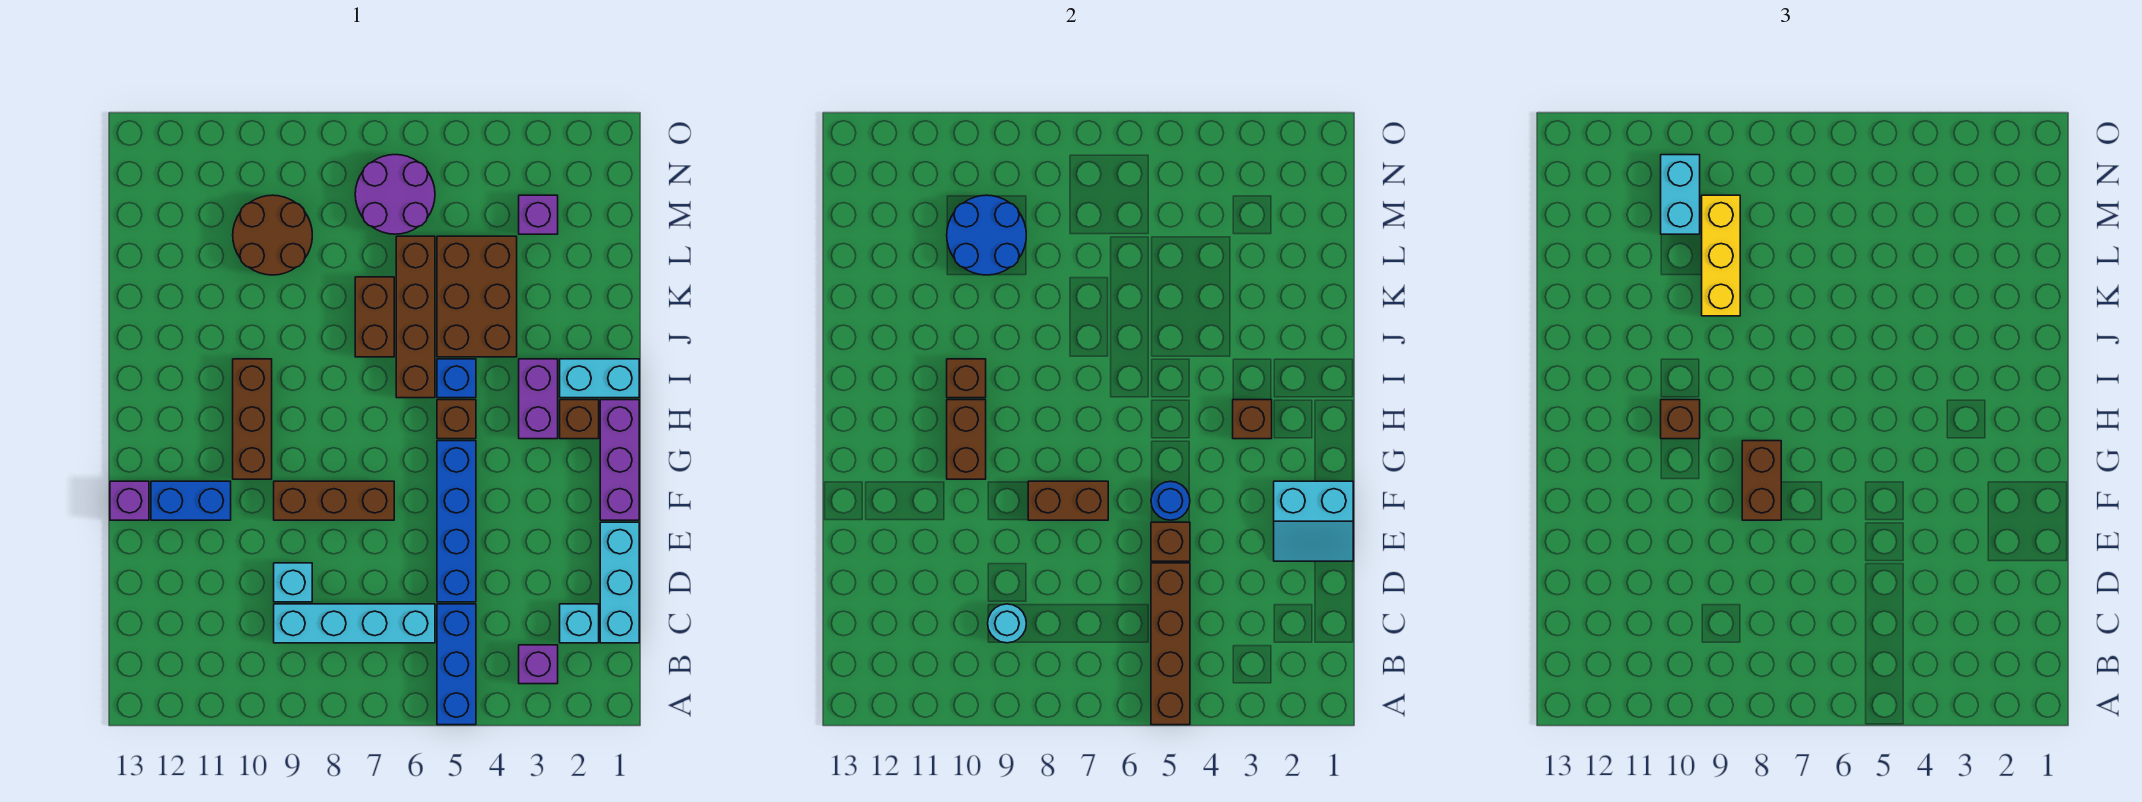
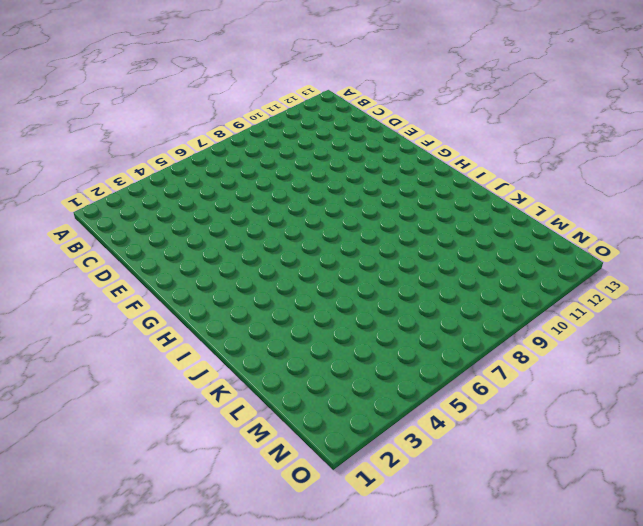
none -> blue 1x3 brick [437,604,476,725]
none -> purple 1x1 brick [519,645,558,684]
none -> cyan 1x3 brick [600,522,639,643]
none -> cyan 1x1 brick [560,604,599,643]

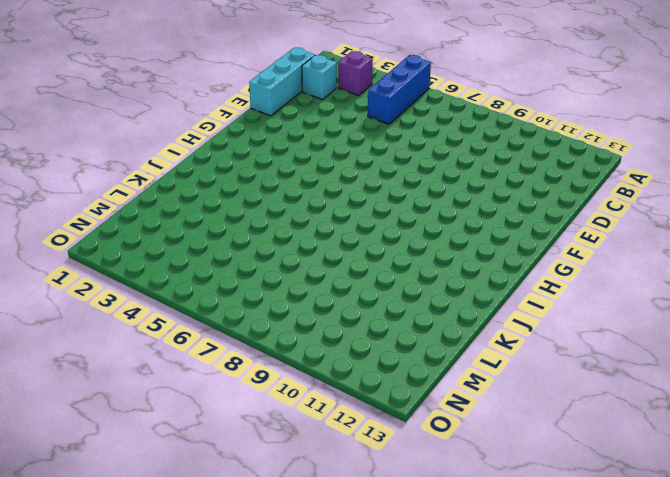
none -> cyan 1x4 brick [274,604,435,643]
none -> blue 1x4 brick [437,441,476,602]
none -> cyan 1x1 brick [274,563,312,602]
none -> purple 1x3 brick [600,400,639,520]

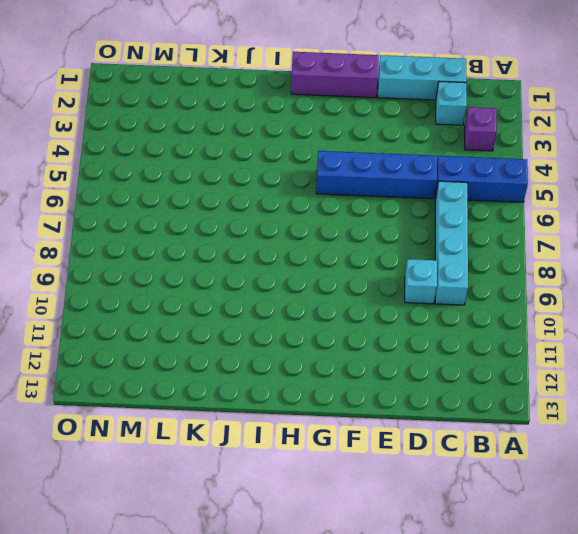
none -> brown 1x3 brick [274,481,394,520]
none -> blue 1x2 brick [151,481,231,520]
none -> purple 1x1 brick [110,481,149,520]
none -> brown 1x3 brick [233,359,272,479]

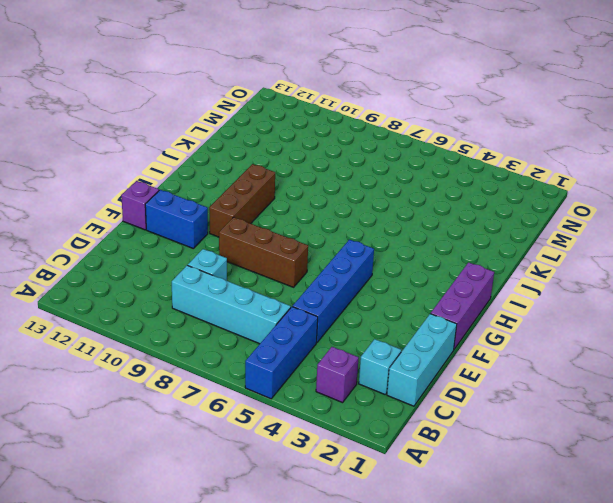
none -> brown 1x1 brick [560,400,599,439]
none -> purple 1x2 brick [519,359,558,439]
none -> brown 1x1 brick [437,400,476,439]
none -> cyan 1x2 brick [560,359,639,398]

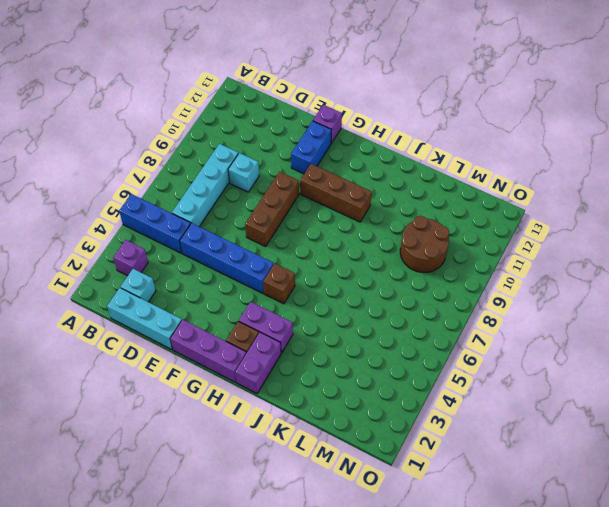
purple 1x2 brick [235,332,281,393] -> cyan 1x2 brick [560,359,639,398]
none -> blue 1x1 brick [437,359,476,398]
none -> brown 1x4 brick [396,236,435,398]
none -> brown 2x3 brick [437,236,517,357]
none -> brown 1x2 brick [355,277,394,357]

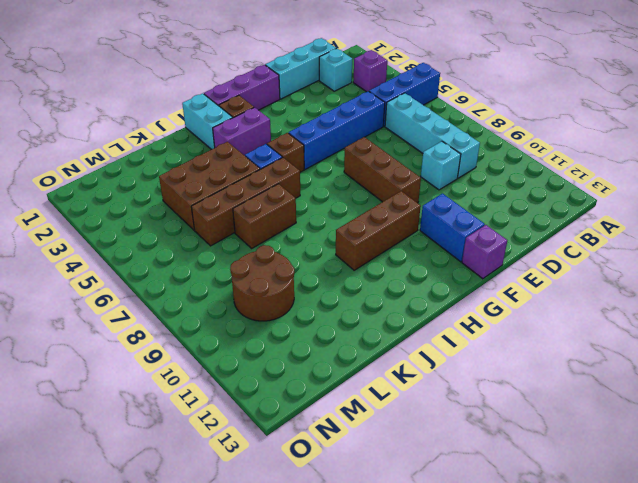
none -> purple 1x1 brick [519,195,558,234]
none -> purple 2x2 round brick [355,155,435,234]
none -> brown 1x4 brick [1151,563,1190,725]
none -> cyan 1x1 round brick [988,604,1026,643]

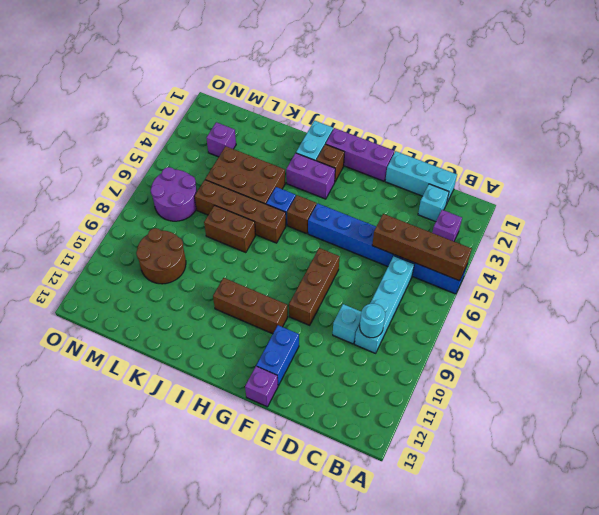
none -> cyan 2x2 slope [1274,481,1353,561]
none -> brown 1x1 brick [1151,522,1190,561]
none -> blue 1x1 round brick [1151,481,1190,520]
none -> brown 1x2 brick [1028,481,1108,520]

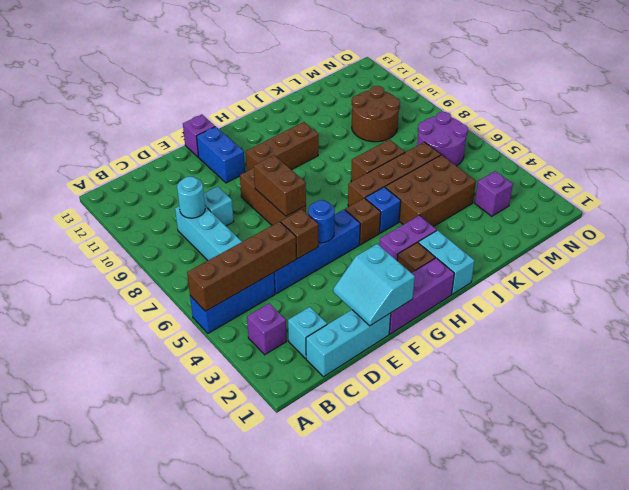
none -> brown 1x2 brick [947,400,986,479]
none -> brown 1x1 brick [1233,400,1272,439]
none -> brown 1x1 brick [947,359,986,398]
none -> blue 2x2 round brick [947,195,1026,275]

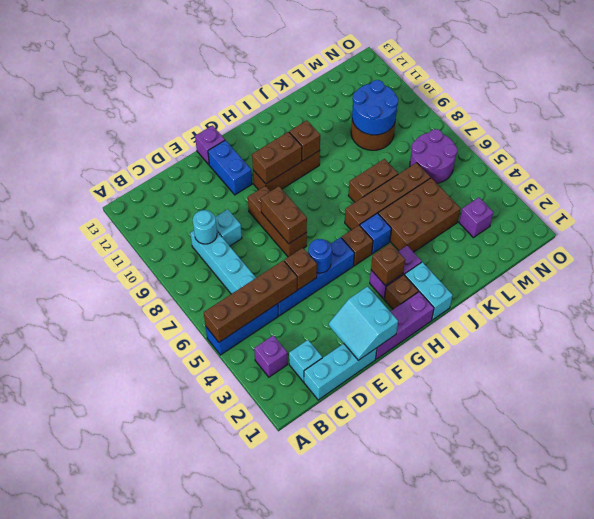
none -> brown 1x2 brick [1742,441,1781,520]
none -> brown 1x1 brick [1661,400,1700,439]
none -> yellow 1x3 brick [1702,195,1740,316]
none -> cyan 1x2 brick [1661,155,1700,234]

